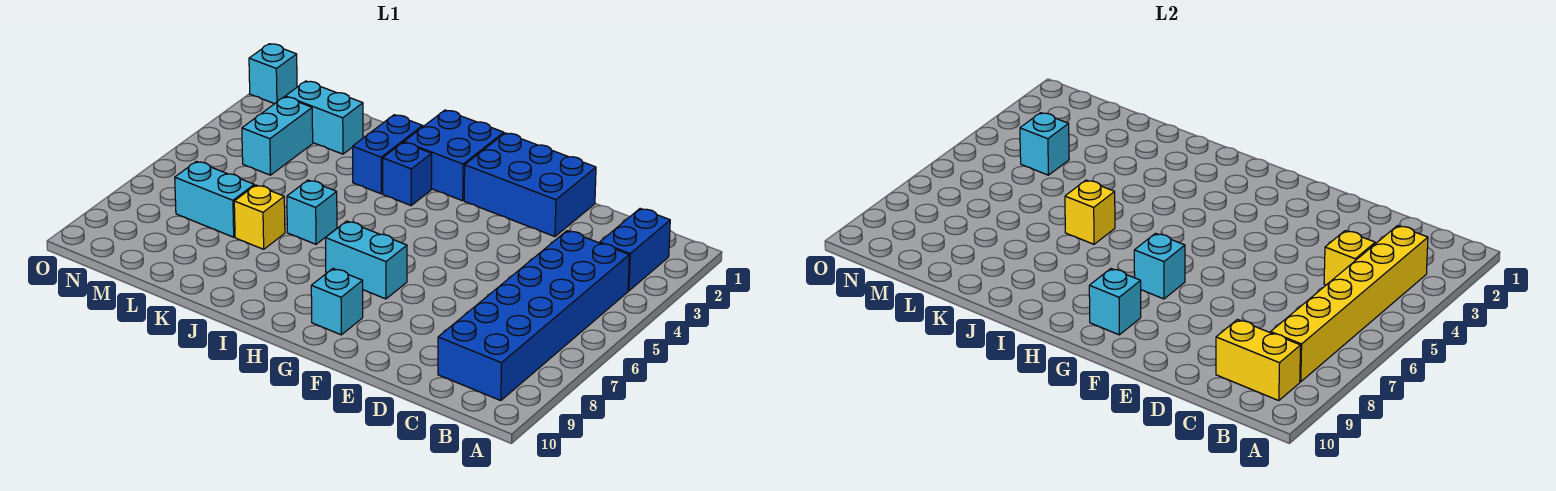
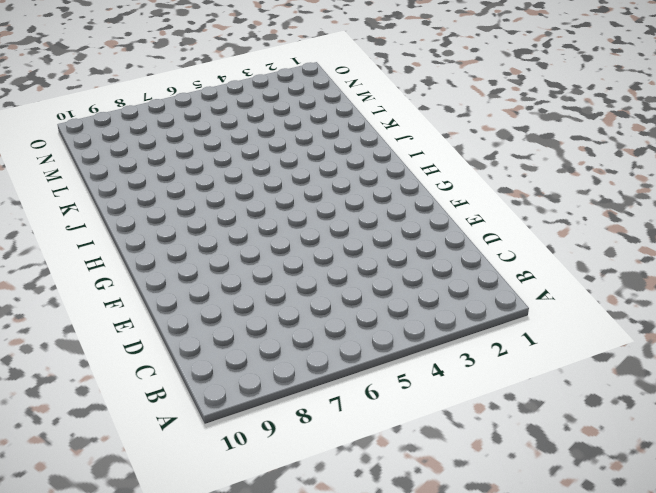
none -> blue 1x2 brick [600,208,670,291]
none -> blue 2x6 brick [438,231,629,401]
none -> blue 2x3 brick [464,133,596,237]

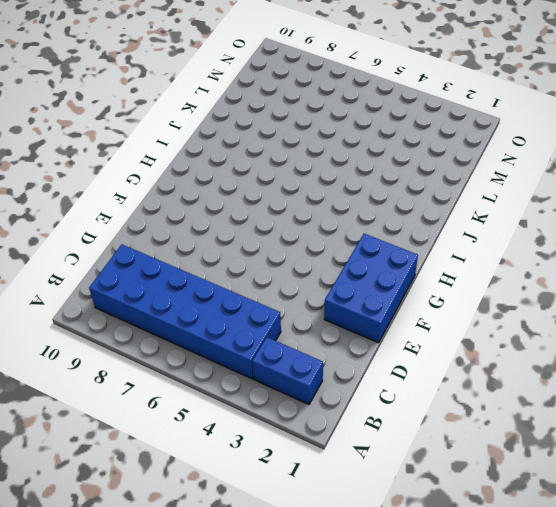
none -> cyan 1x2 brick [326,221,407,299]
none -> cyan 1x1 brick [311,269,363,335]
none -> blue 2x2 brick [404,110,504,201]

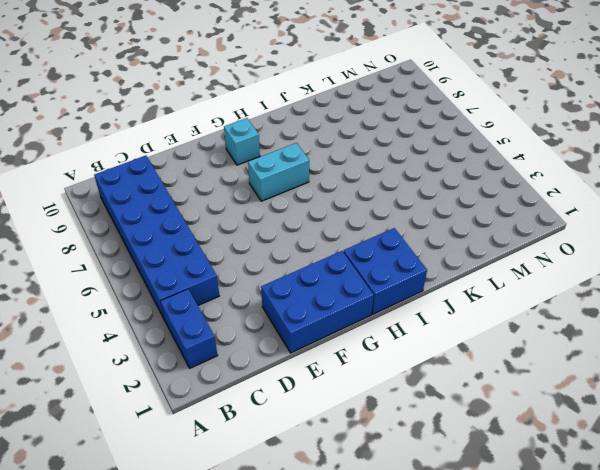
none -> blue 1x1 brick [383,142,432,205]
none -> blue 1x2 brick [353,115,423,194]
none -> cyan 1x1 brick [287,180,337,244]

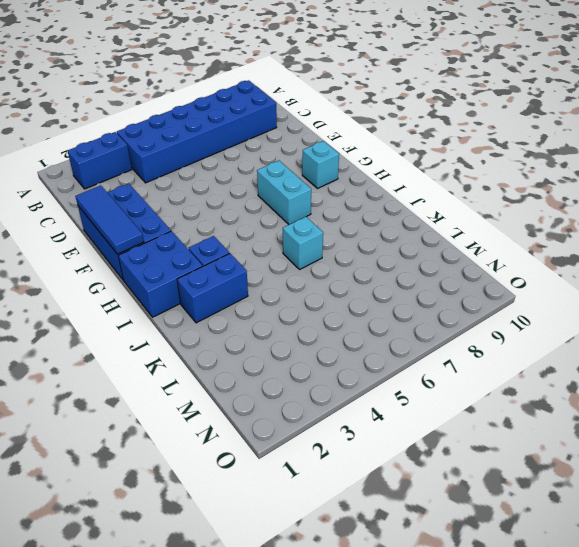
blue 1x3 tile [75,185,144,254] -> none
none -> yellow 1x1 brick [234,185,285,249]
none -> cyan 1x2 brick [285,81,363,154]
none -> cyan 1x2 brick [175,161,254,237]

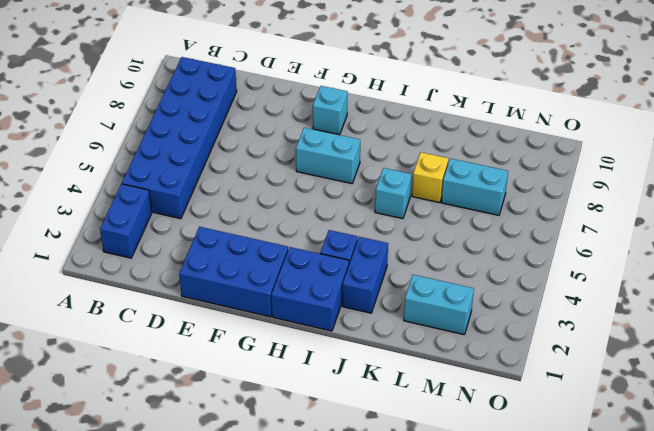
none -> cyan 1x2 brick [242,97,313,175]
none -> cyan 1x1 brick [249,44,297,104]
none -> yellow 1x6 brick [1271,226,1428,382]

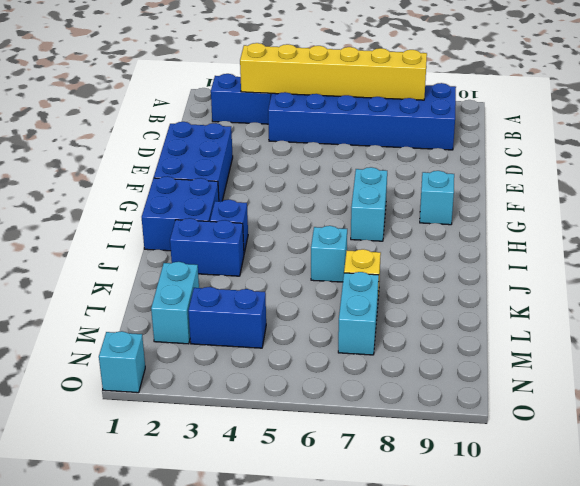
blue 1x2 brick [188,287,266,348] -> cyan 1x2 brick [242,97,313,175]
none -> yellow 1x2 brick [1216,320,1301,401]
none -> yellow 1x1 brick [1324,231,1375,285]
none -> cyan 1x1 brick [1134,233,1185,299]

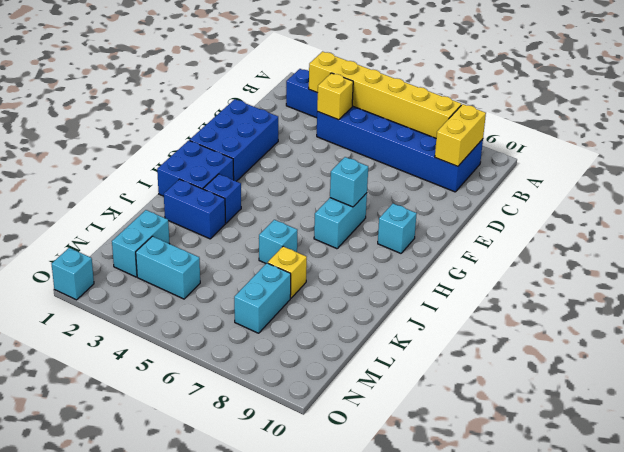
none -> cyan 1x1 brick [1089,269,1141,335]
none -> yellow 1x1 brick [1065,180,1115,244]
none -> cyan 1x1 brick [1020,113,1069,175]

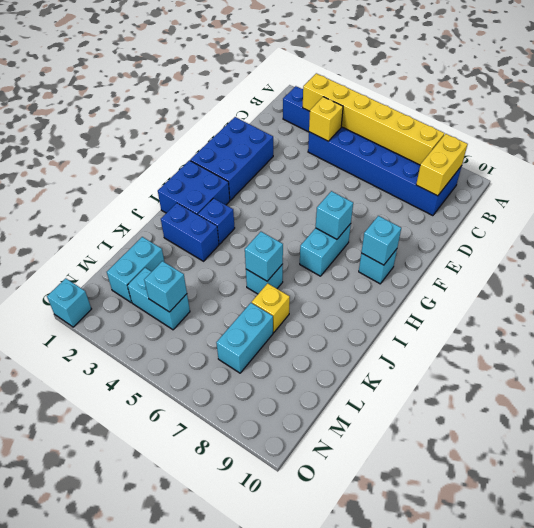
cyan 1x1 brick [245,232,283,281] -> yellow 1x1 brick [1065,180,1115,244]

